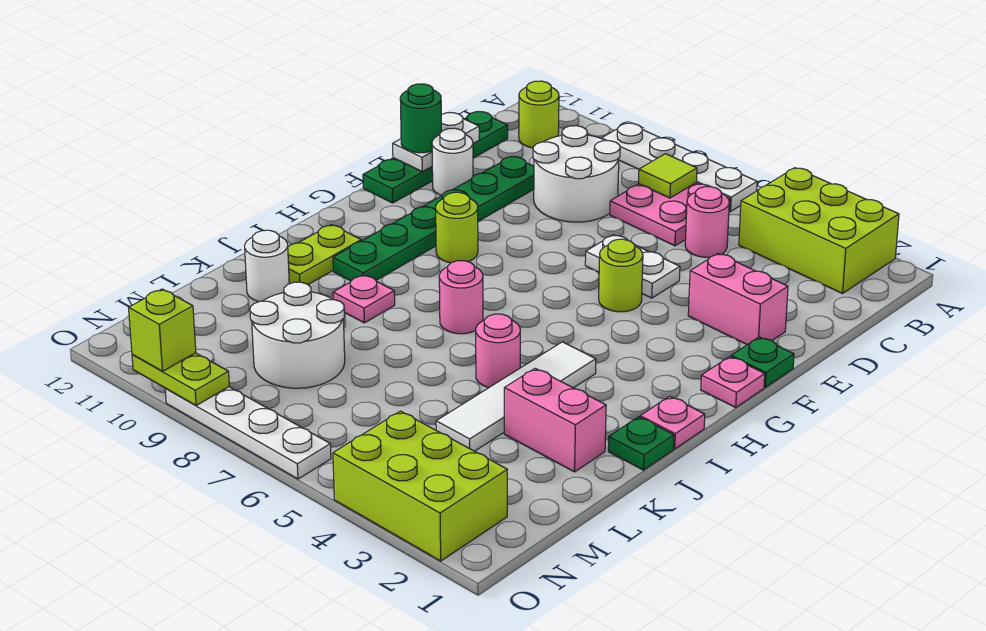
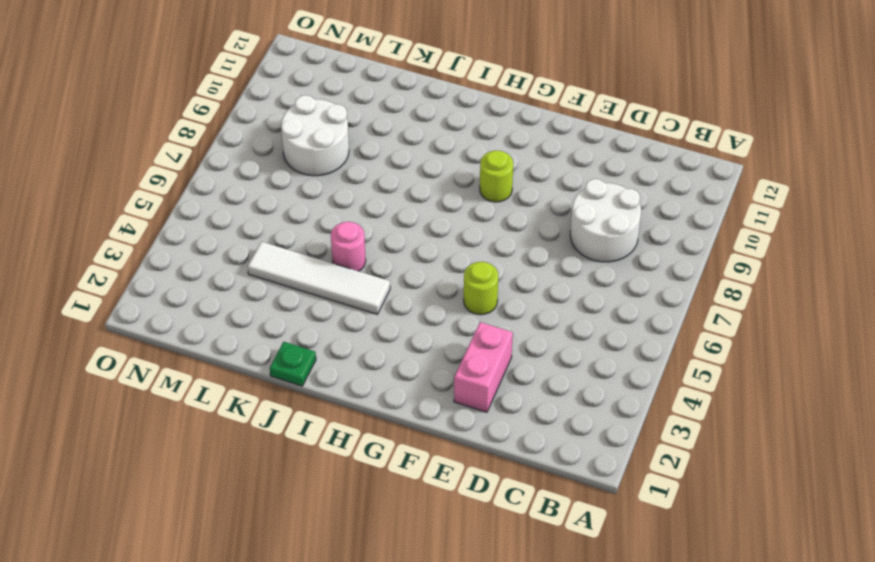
none -> lime 2x3 brick [739,168,899,294]
none -> white 1x4 plate [601,123,757,211]
none -> pink 2x2 plate [610,183,730,246]
none -> lime 1x1 round brick [519,81,559,148]

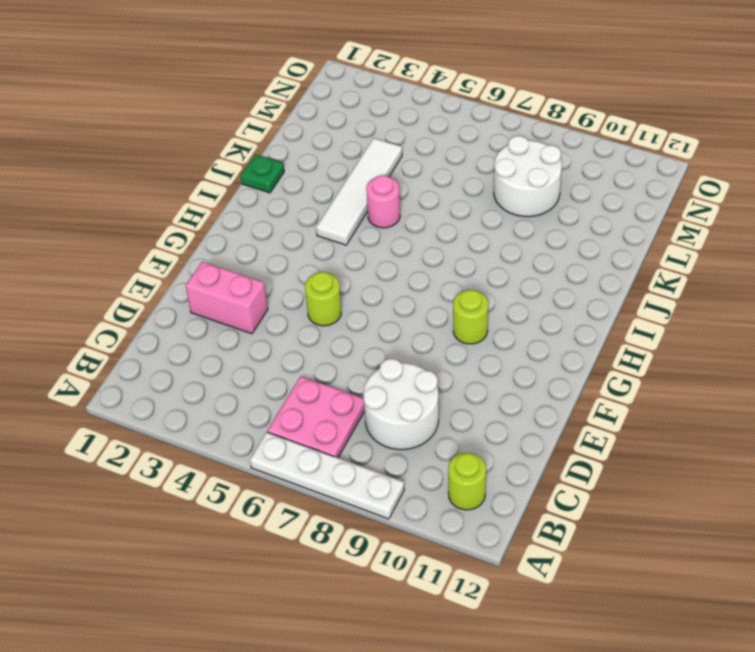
none -> lime 2x3 brick [739,168,899,294]
none -> pink 1x1 round brick [685,187,729,257]
none -> green 1x4 plate [363,112,508,203]
none -> green 1x6 plate [333,157,534,281]

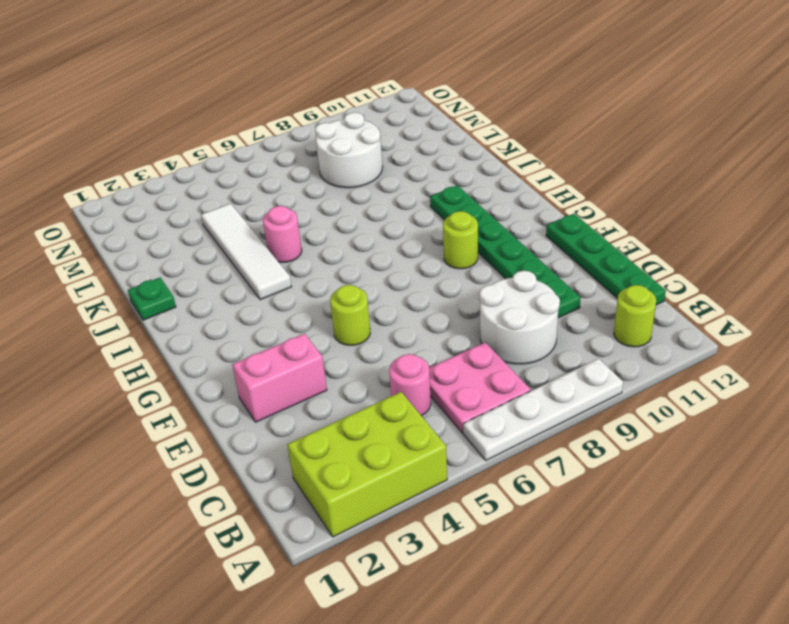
none -> white 1x2 plate [585,235,680,298]
none -> white 1x1 round brick [432,128,473,195]
none -> green 1x1 plate [731,337,794,387]
none -> pink 1x1 plate [701,357,765,407]

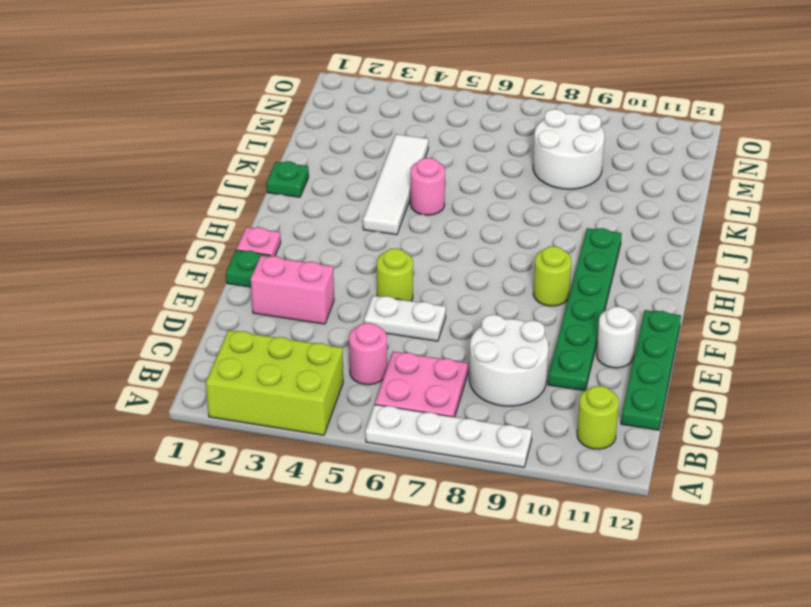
none -> pink 1x1 plate [640,396,705,449]
none -> pink 1x1 round brick [439,261,483,334]
none -> lime 1x2 plate [288,225,361,284]
none -> pink 1x1 plate [333,275,395,323]

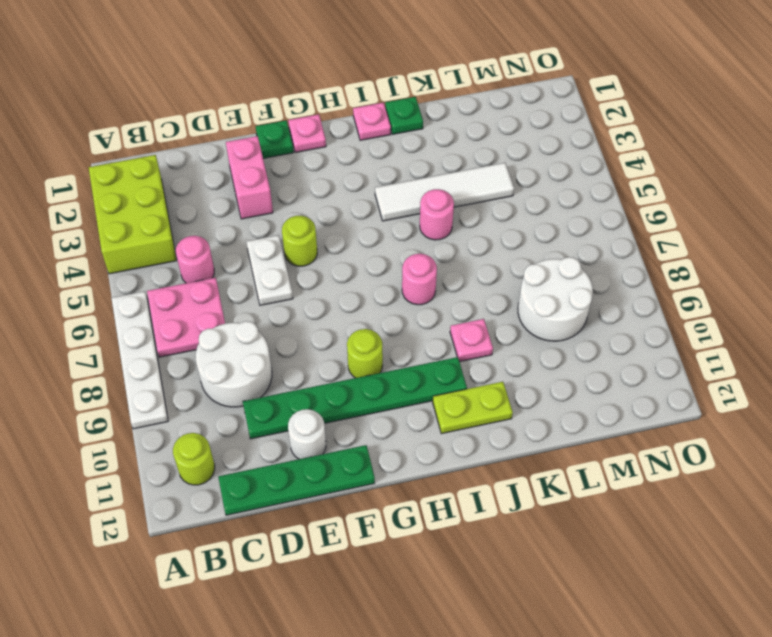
none -> pink 1x2 brick [504,368,606,472]
none -> white 1x1 round brick [245,230,289,302]
none -> lime 2x3 brick [333,411,507,561]
none -> white 1x4 plate [165,387,331,479]

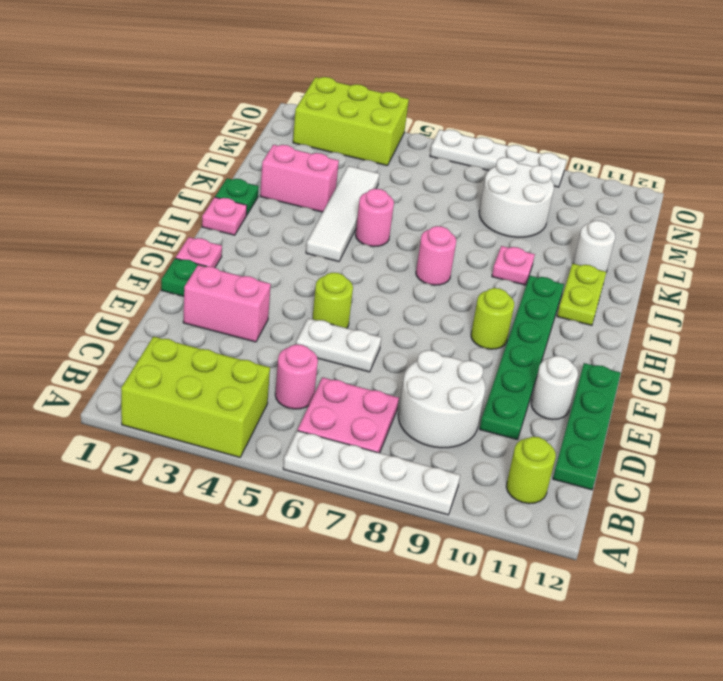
none -> lime 1x1 tile [638,154,697,198]
none -> white 1x2 plate [393,113,479,172]
none -> lime 1x2 plate [132,353,229,405]
none -> green 1x1 round brick [400,84,441,153]

